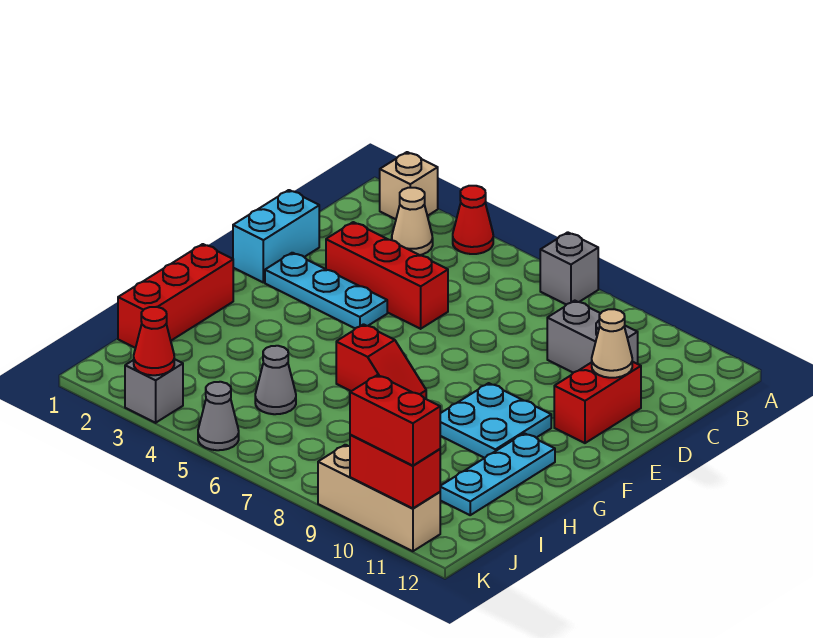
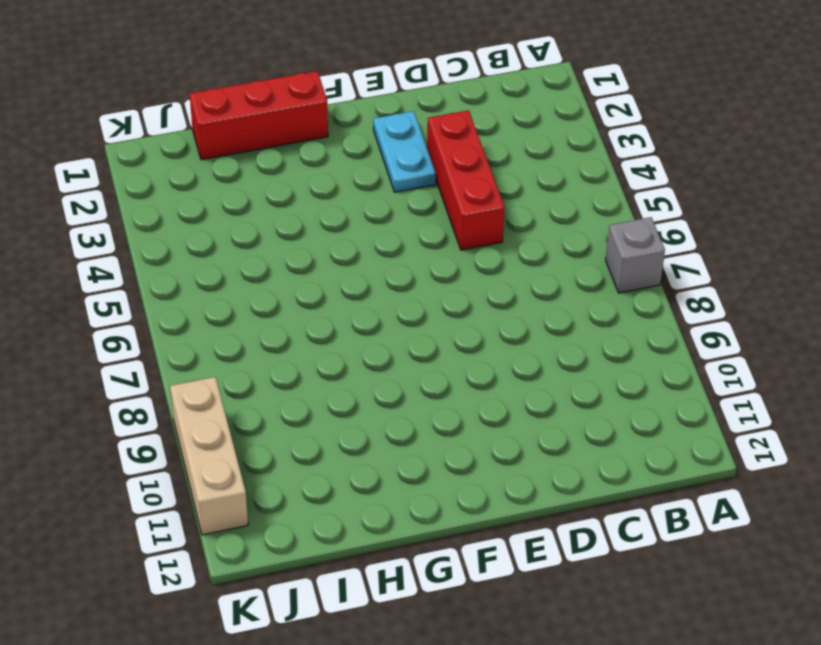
cyan 1x2 plate [373,111,436,192] -> cyan 1x3 plate [265,253,387,328]
none -> tan 1x1 brick [380,152,438,219]
none -> red 1x1 cone [453,186,493,254]
none -> tan 1x1 cone [392,188,433,255]

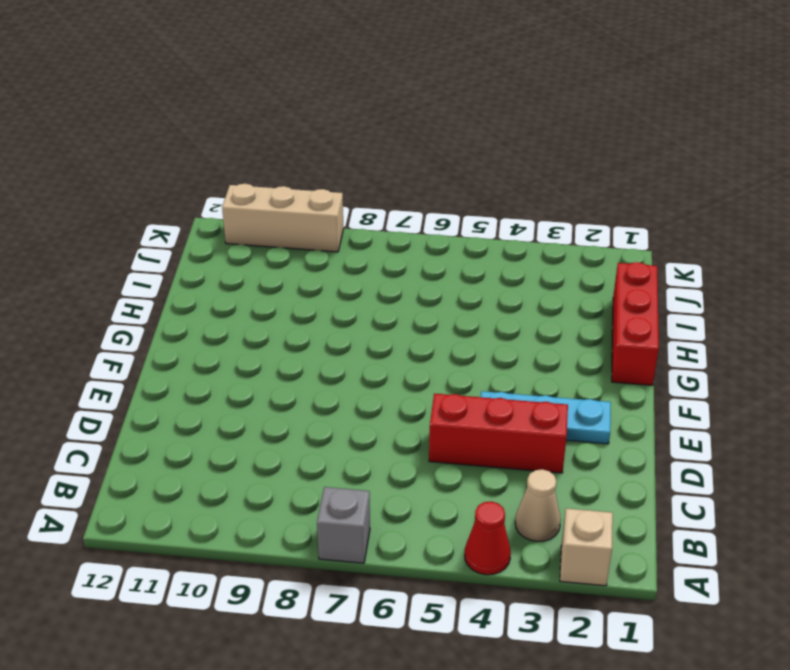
none -> grey 1x2 brick [547,301,638,373]
none -> cyan 1x2 brick [233,190,319,282]
none -> red 1x2 brick [554,362,641,443]

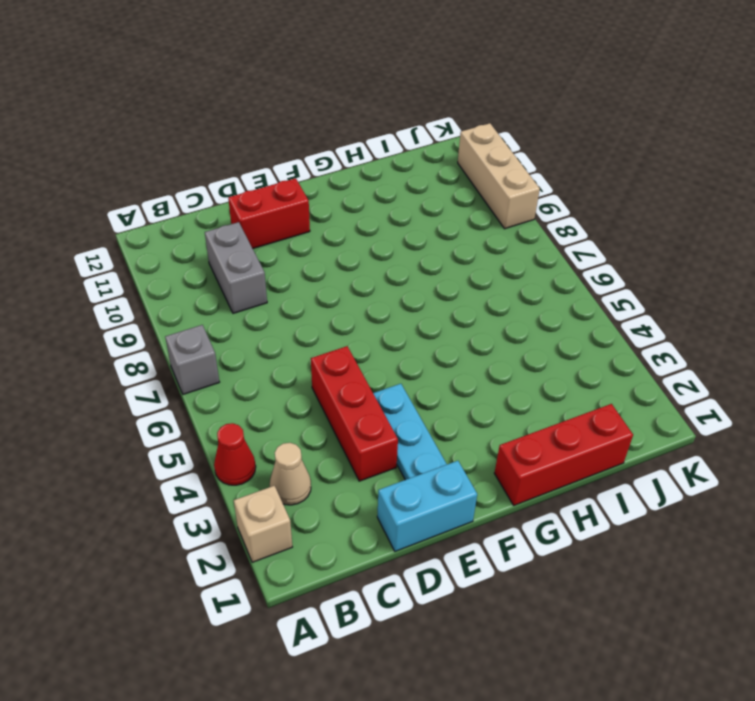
none -> cyan 2x2 plate [440,383,551,458]
none -> red 1x2 slope [336,324,426,399]
none -> cyan 1x3 plate [440,433,555,515]

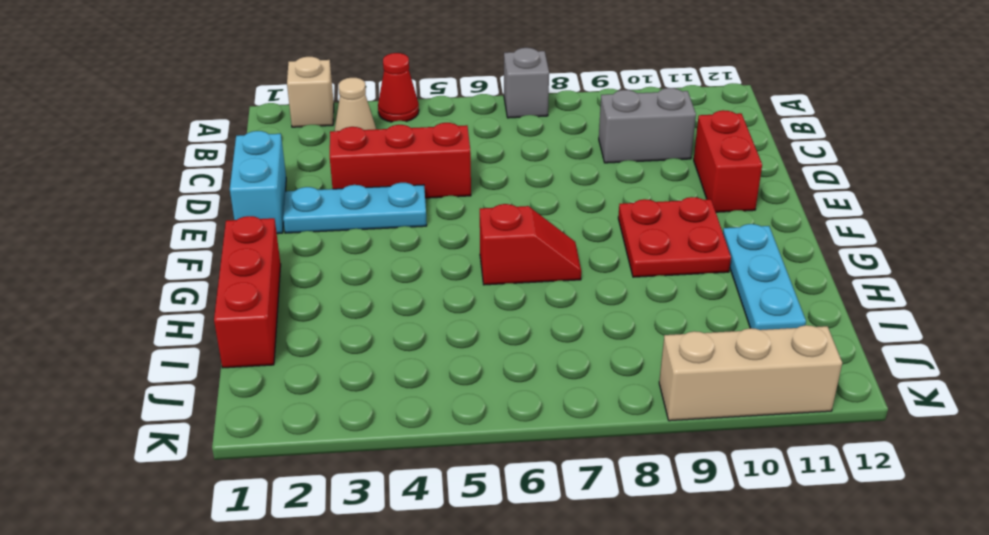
red 2x2 plate [618,197,731,277] -> cyan 2x2 plate [440,383,551,458]
none -> grey 1x1 cone [255,346,296,414]
none -> grey 1x1 brick [125,359,183,423]
none -> grey 1x1 cone [198,382,239,450]

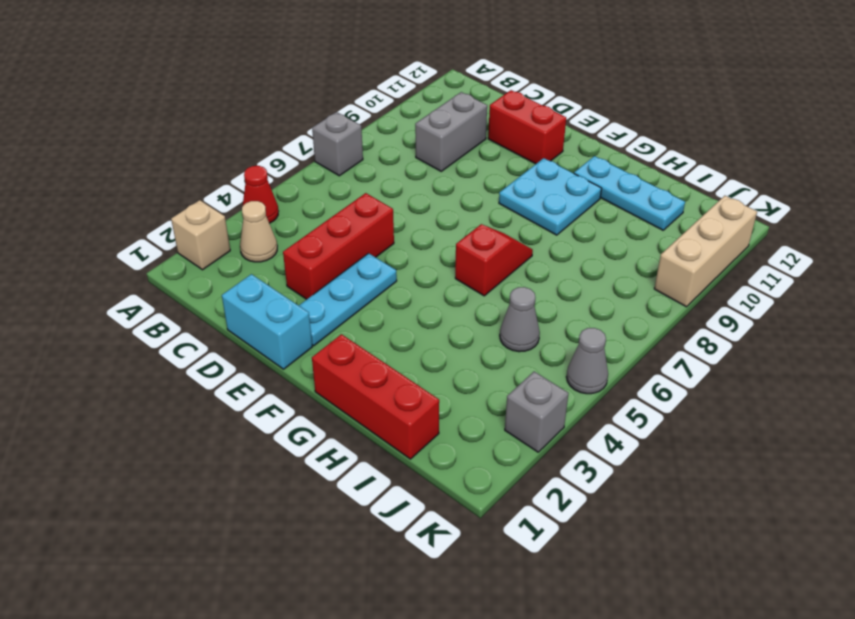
none -> tan 1x1 cone [592,309,632,378]
none -> red 1x1 cone [134,307,174,375]
none -> red 1x2 brick [350,435,440,508]

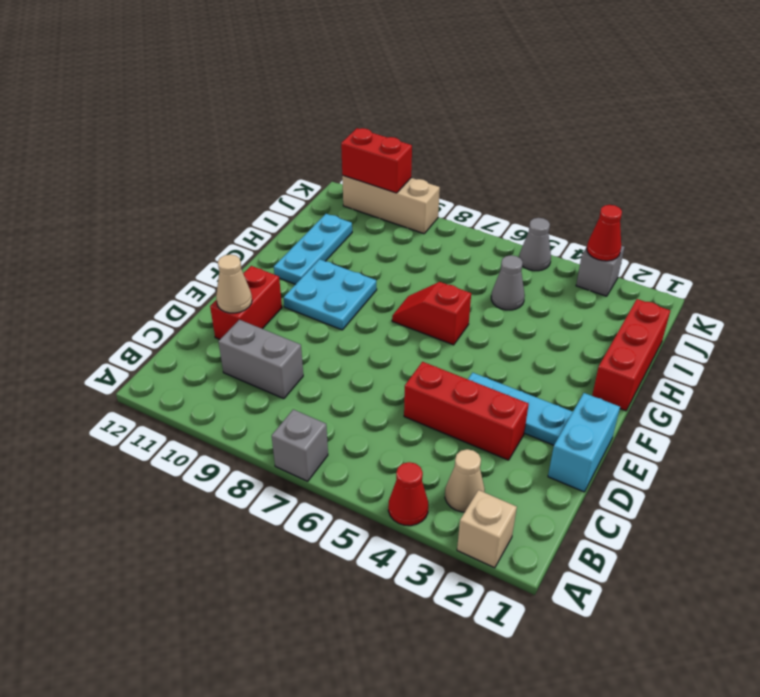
none -> red 1x2 brick [350,375,440,466]

